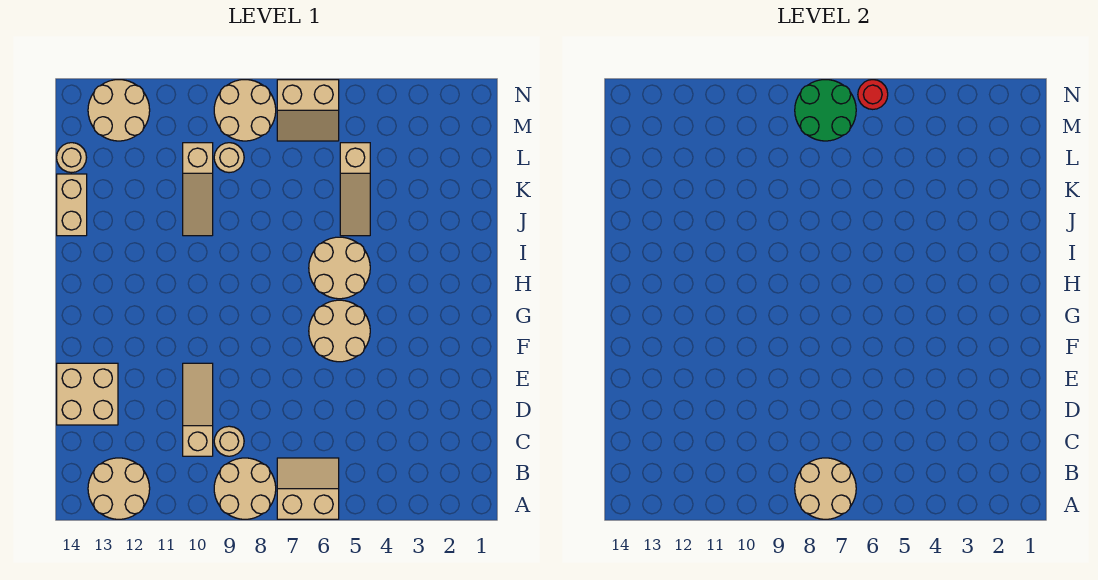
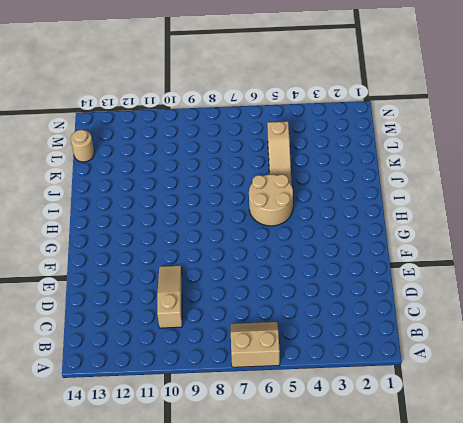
none -> tan 2x2 round brick [214,458,276,519]
none -> tan 2x2 round brick [88,458,150,519]
none -> tan 1x1 round brick [214,426,244,456]

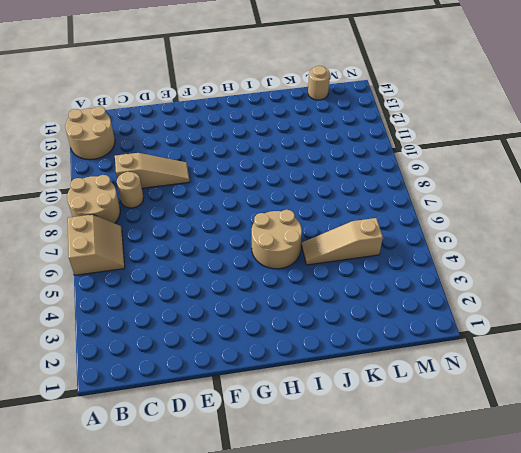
none -> tan 2x2 brick [57,363,118,425]
none -> tan 2x2 round brick [309,300,370,362]
none -> tan 1x3 slope [183,143,213,236]

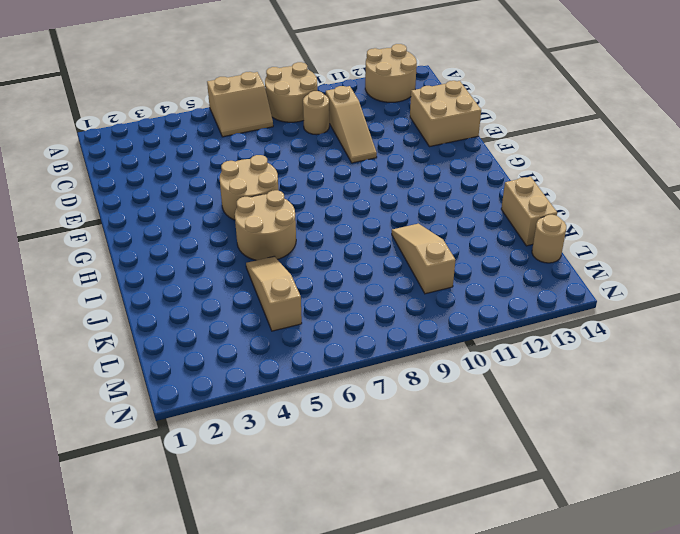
none -> tan 1x1 round brick [214,143,244,173]
none -> tan 2x2 slope [277,80,339,141]
none -> tan 2x2 round brick [214,80,276,141]

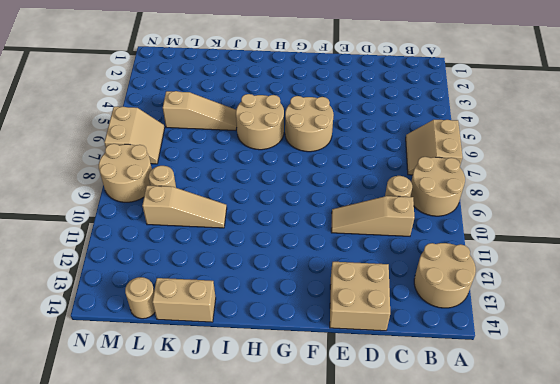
none -> tan 2x2 round brick [88,80,150,141]
none -> tan 2x2 round brick [795,458,856,519]
none -> green 2x2 round brick [795,80,856,141]

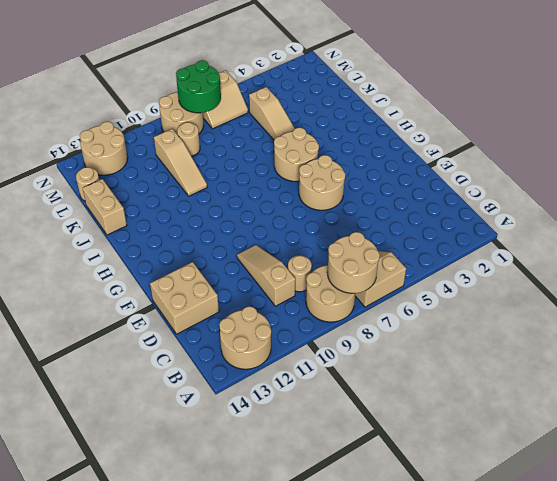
none -> red 1x1 round brick [858,80,888,109]

